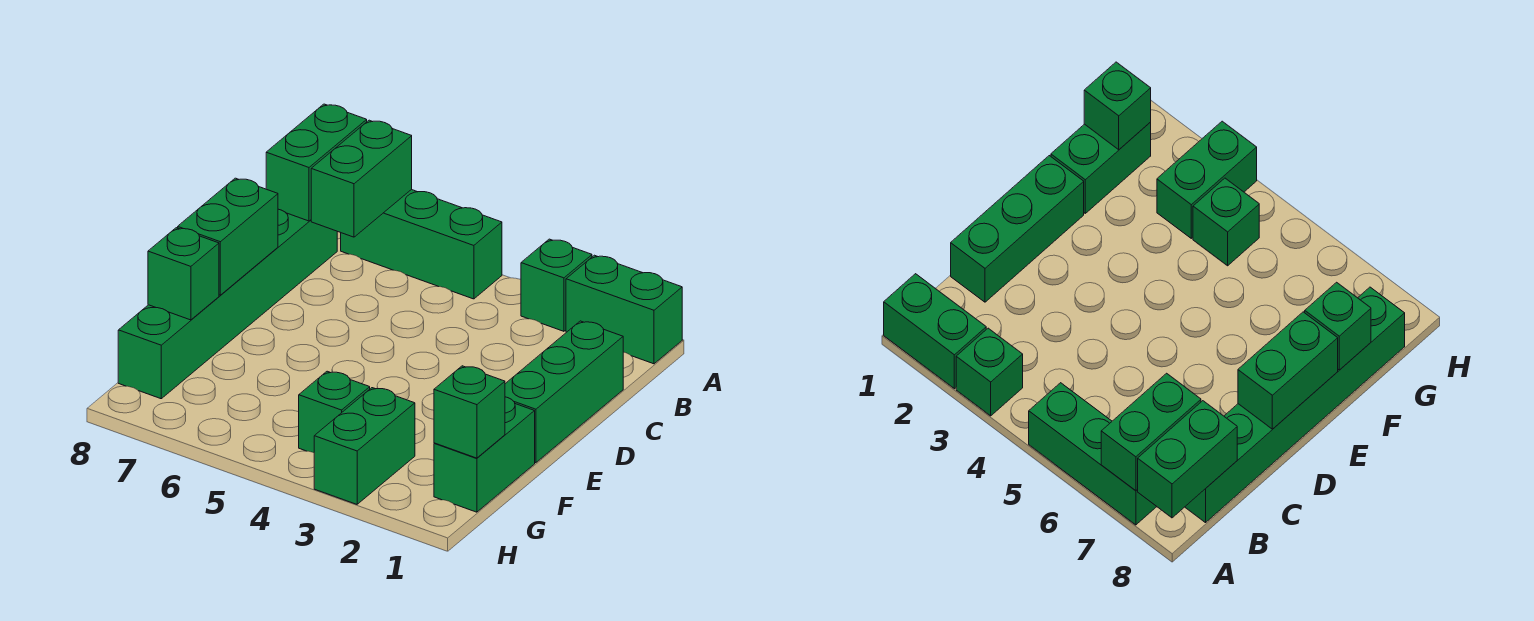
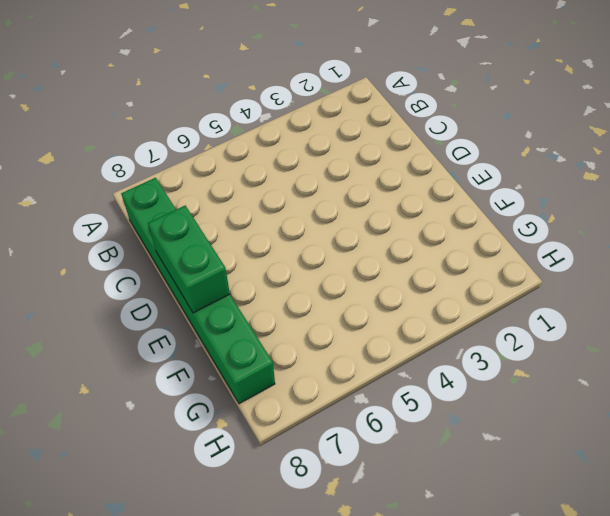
none -> green 1x2 brick [566,255,682,364]
none -> green 1x1 brick [521,239,592,331]
none -> green 1x3 brick [341,190,502,299]

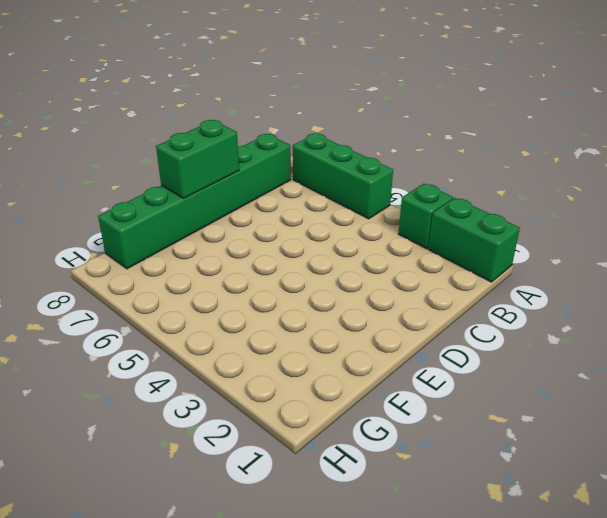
none -> green 1x3 brick [505,321,623,463]
none -> green 1x2 brick [434,397,535,512]
none -> green 1x2 brick [314,388,415,504]

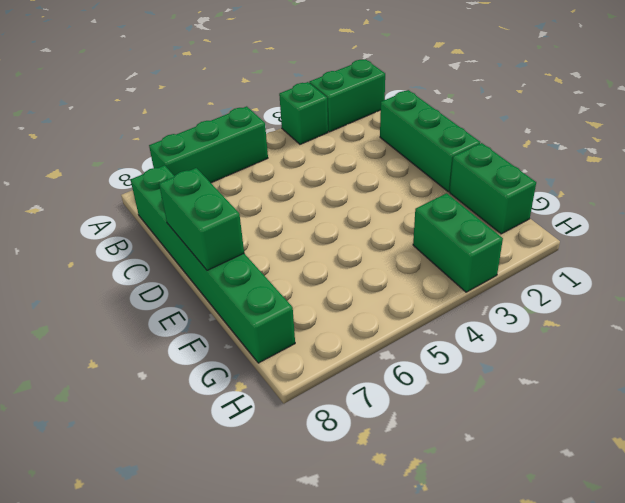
none -> green 1x1 brick [299,371,370,453]
none -> green 1x2 brick [311,120,412,237]
none -> green 1x2 brick [266,104,367,221]

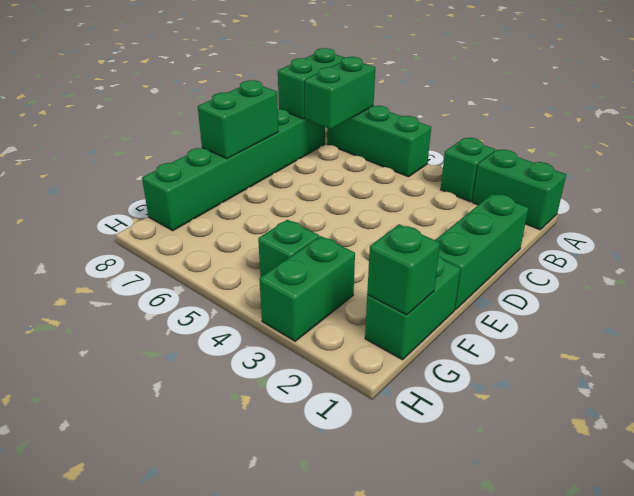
none -> green 1x1 brick [148,228,219,320]

